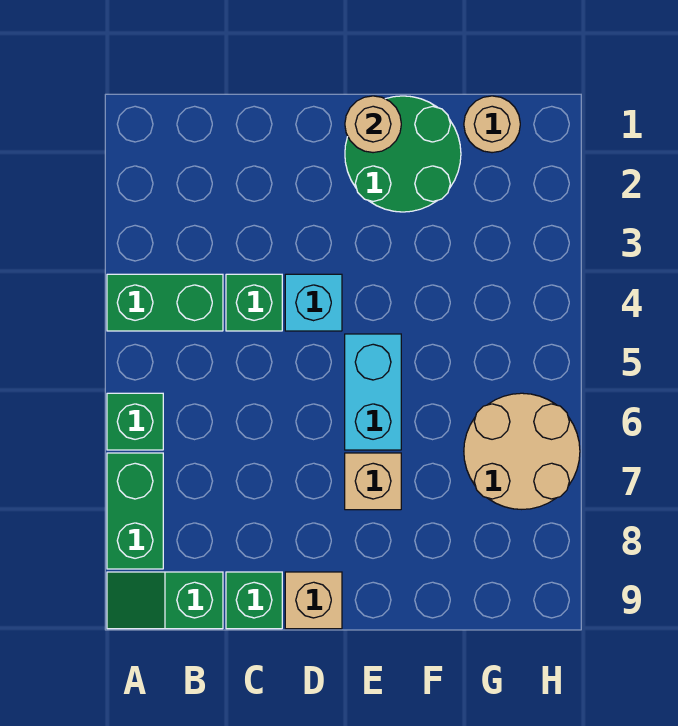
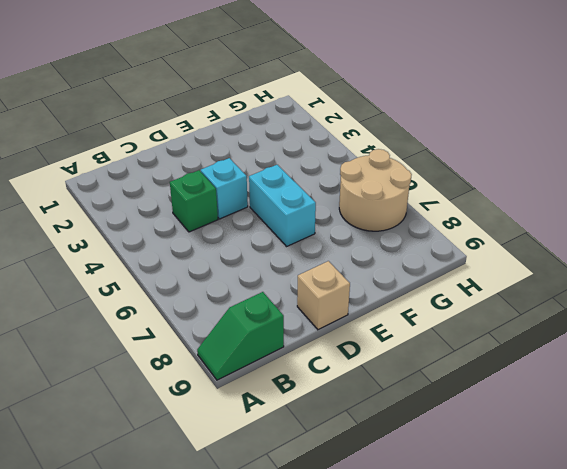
none -> green 1x2 brick [107,274,223,331]
none -> green 1x1 brick [107,393,163,450]
none -> green 1x2 brick [107,453,163,569]

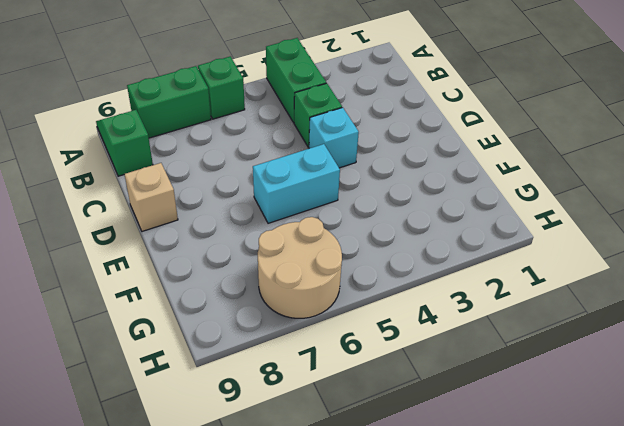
none -> green 1x1 brick [226,572,282,629]
none -> green 2x2 round brick [345,96,461,212]
none -> tan 1x1 brick [345,453,401,510]

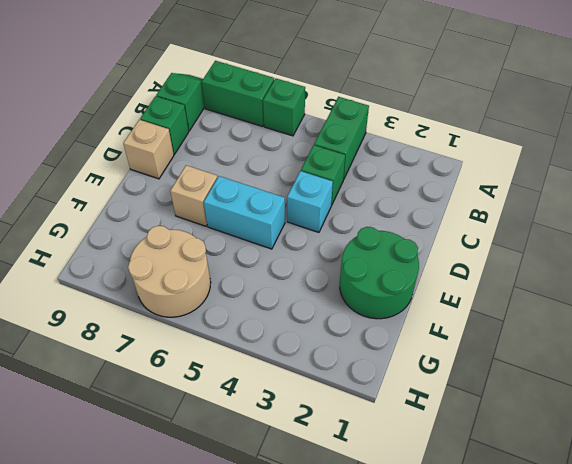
none -> tan 1x1 round brick [464,96,520,153]
none -> tan 1x1 round brick [345,96,401,153]

